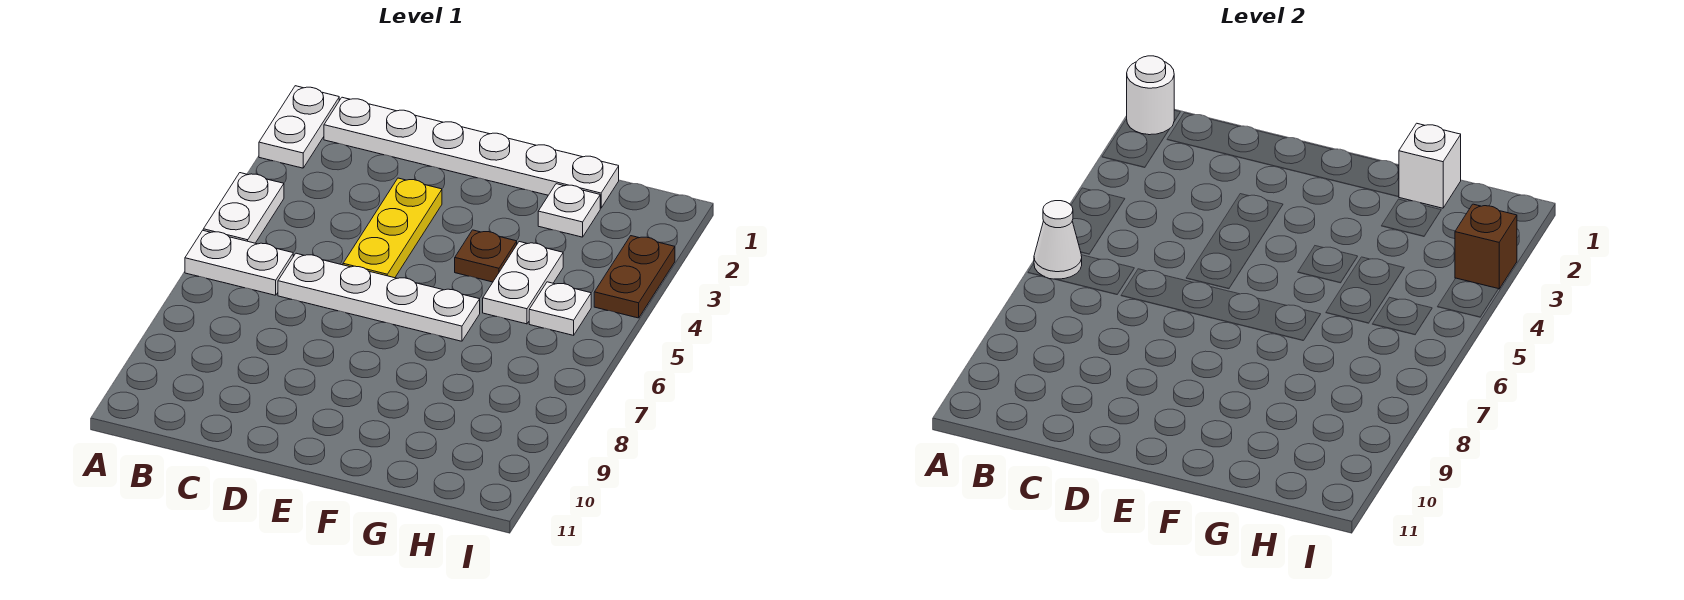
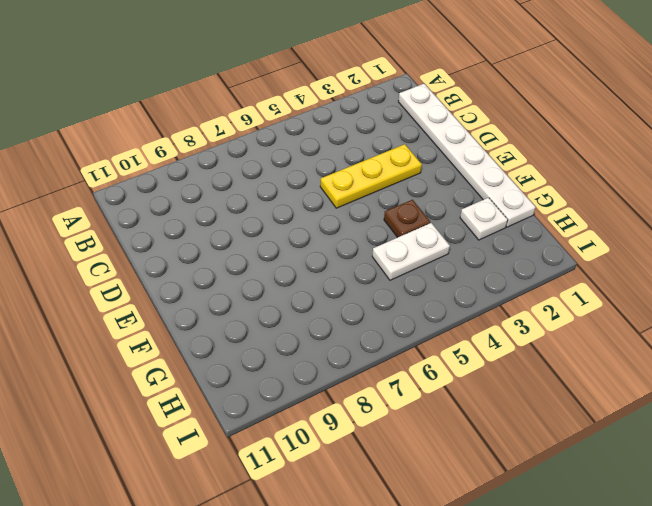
none -> white 1x2 plate [259,86,339,168]
none -> white 1x2 plate [203,173,284,243]
none -> white 1x2 plate [185,231,293,295]

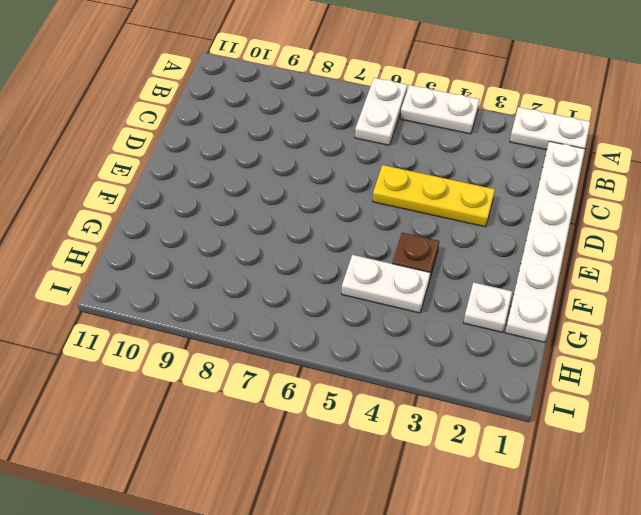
none -> white 1x4 plate [278,253,480,341]
none -> white 1x1 plate [529,282,591,335]
none -> brown 1x2 plate [594,236,675,318]

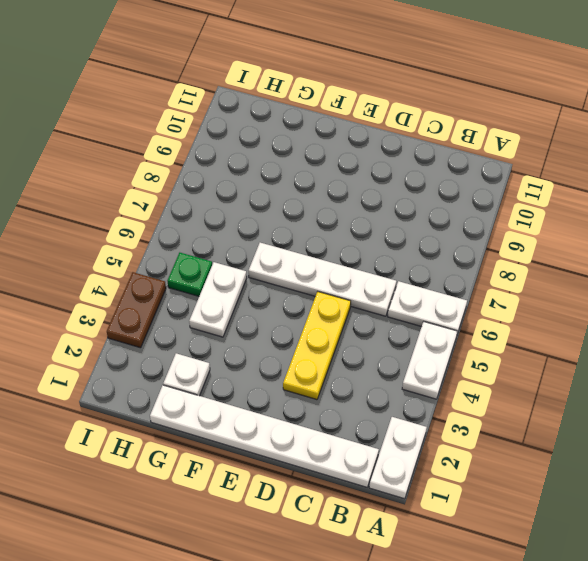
green 1x1 plate [168,253,212,296] -> white 1x1 plate [529,282,591,335]
none -> brown 1x1 plate [455,230,517,282]
none -> white 1x1 round brick [1127,56,1174,135]
none -> white 1x1 cone [1034,201,1082,279]

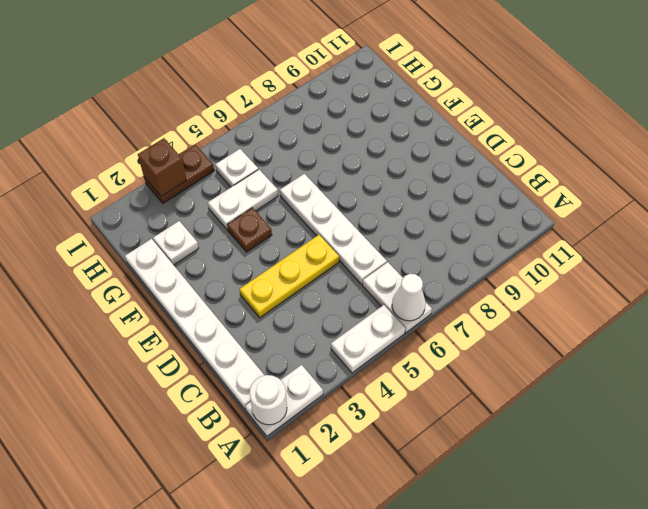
none -> white 1x1 brick [1399,123,1461,208]

